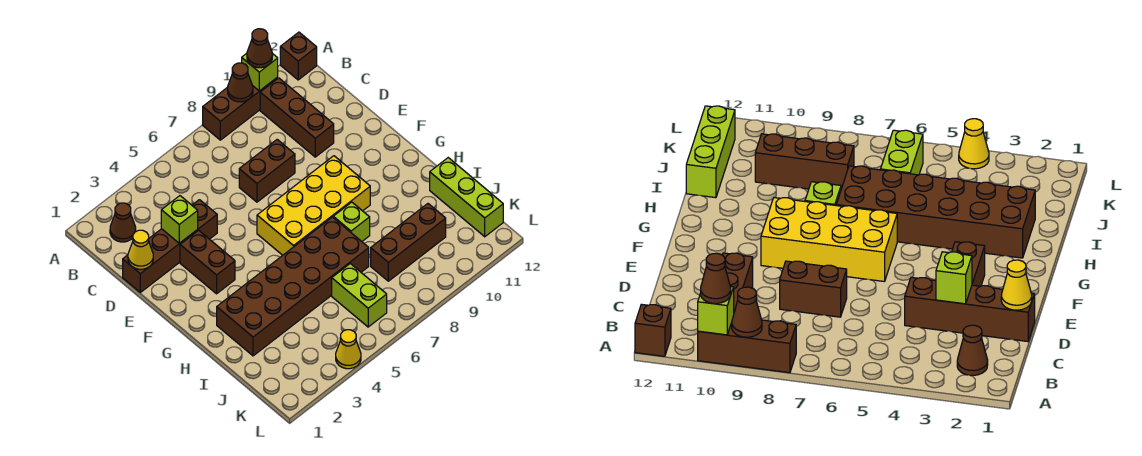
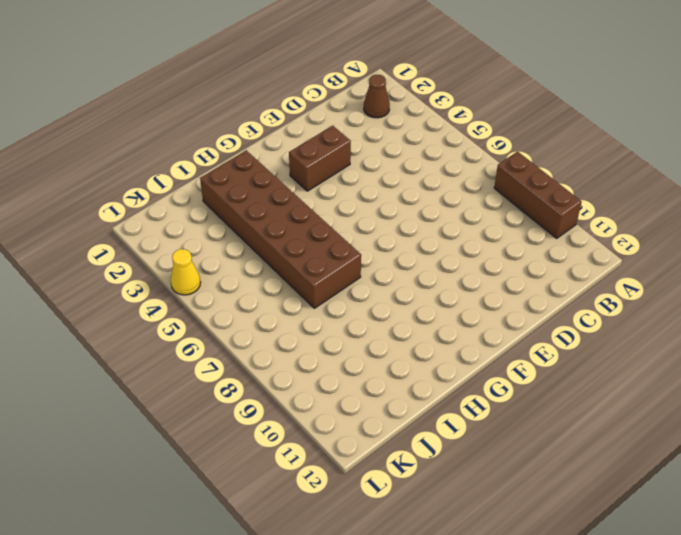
none -> brown 1x1 brick [280,32,317,80]
none -> brown 1x3 brick [260,78,334,157]
none -> brown 1x4 brick [123,200,217,292]

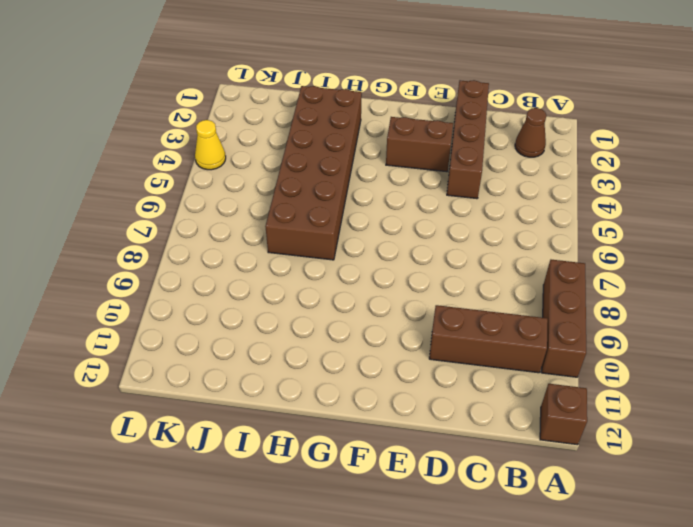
none -> brown 1x2 brick [239,140,295,202]
none -> yellow 2x4 brick [257,156,370,255]
none -> lime 1x1 brick [333,202,370,241]

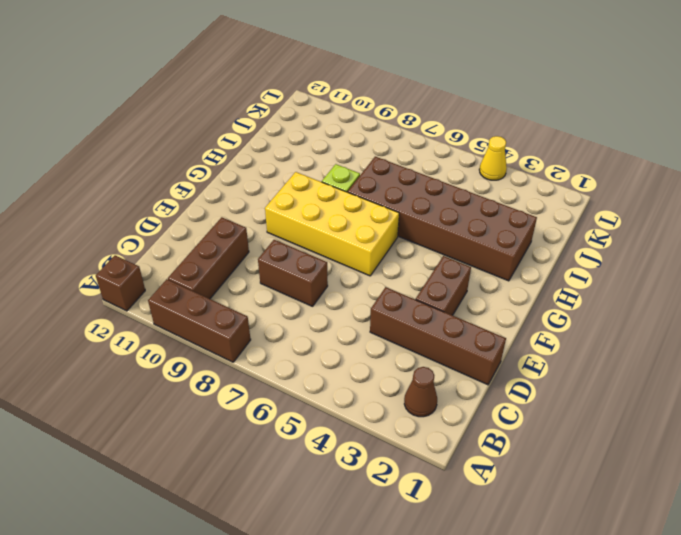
none -> lime 1x3 brick [430,158,503,237]
none -> lime 1x2 brick [332,264,387,327]
none -> brown 1x3 brick [371,204,446,281]

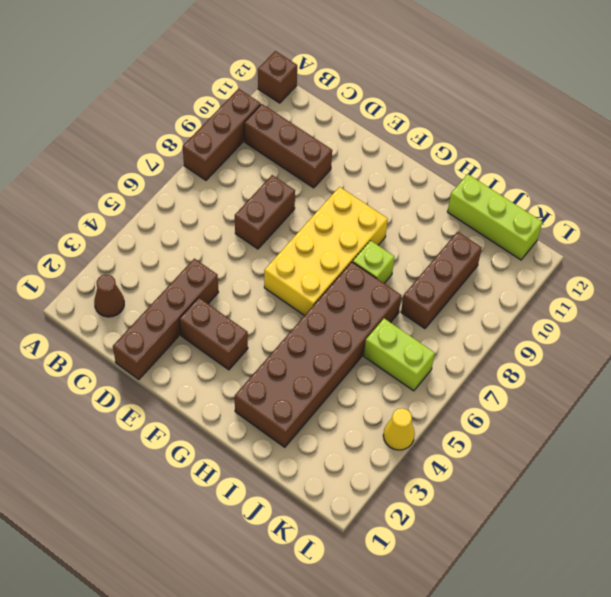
none -> brown 1x1 cone [228,63,253,102]
none -> lime 1x1 brick [242,53,278,91]
none -> yellow 1x1 cone [128,230,153,269]

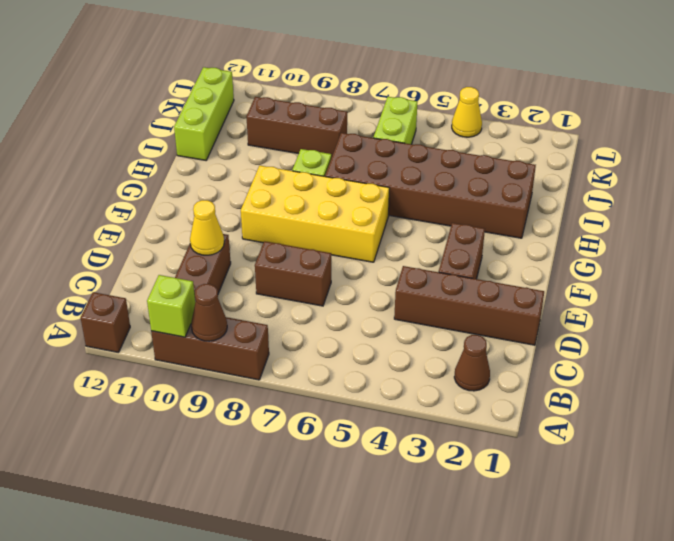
yellow 1x1 cone [190,200,224,255] -> yellow 1x1 cone moved to [128,230,153,269]
none -> lime 1x1 brick [161,196,198,243]
none -> brown 1x1 cone [247,29,272,68]

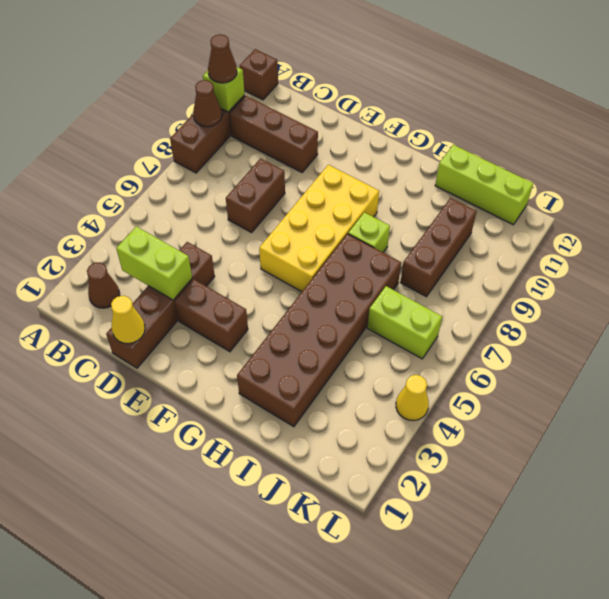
lime 1x2 brick [116,226,192,300] -> lime 1x1 brick [161,196,198,243]

